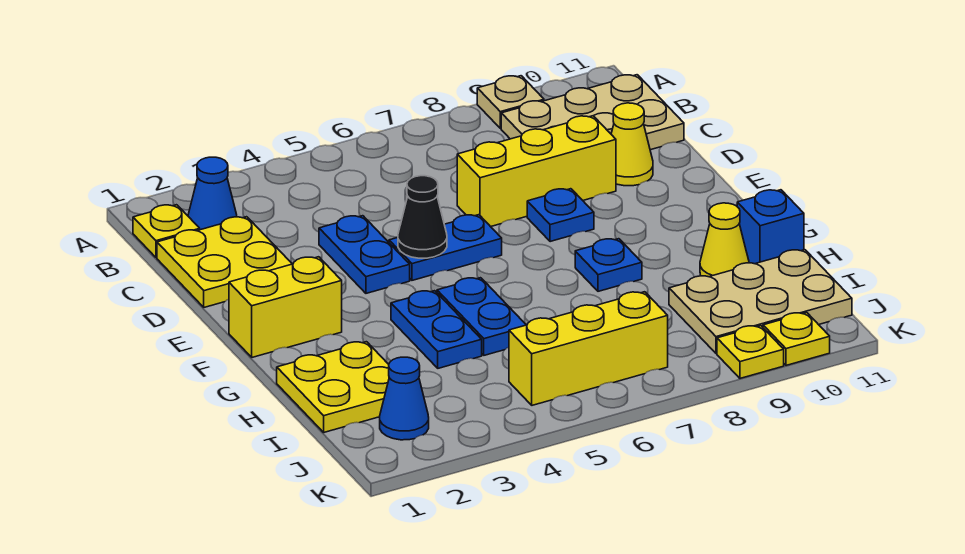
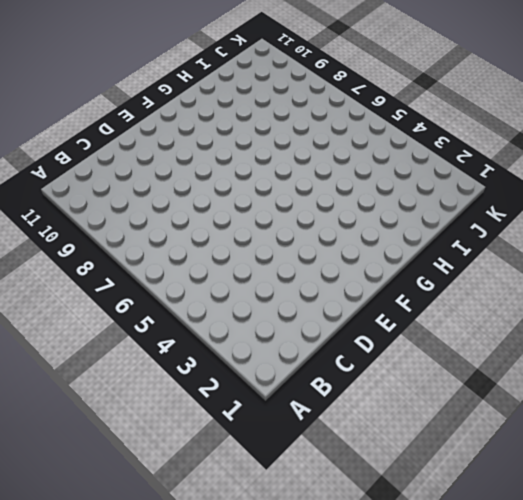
none -> tan 1x1 plate [477,76,544,128]
none -> yellow 1x1 plate [133,205,200,258]
none -> blue 1x1 cone [188,157,237,230]

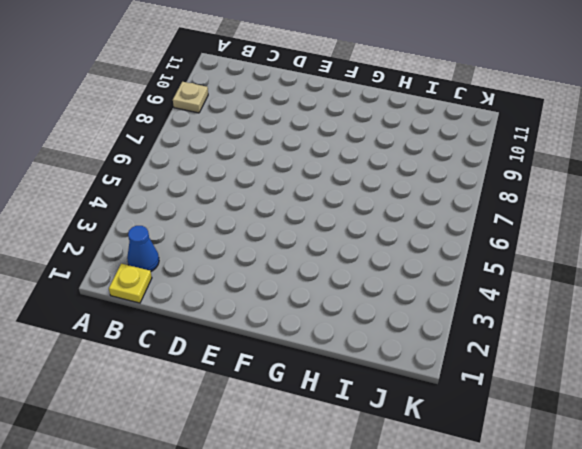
none -> tan 2x3 plate [501,75,684,150]
none -> yellow 2x2 plate [157,217,292,307]
none -> blue 1x2 plate [319,216,410,293]

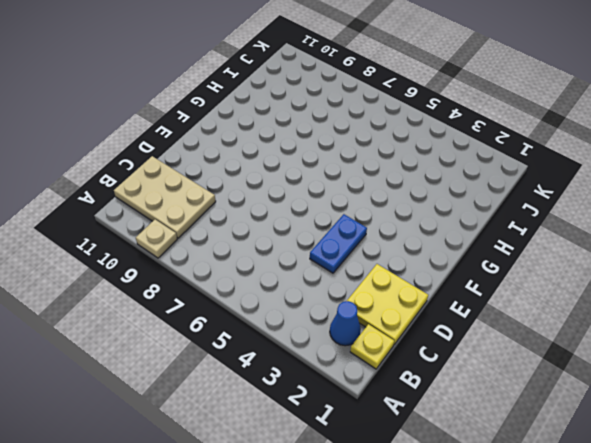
none -> yellow 1x3 brick [457,116,616,227]
none -> yellow 1x1 cone [611,103,653,186]
none -> blue 1x2 plate [389,215,502,280]

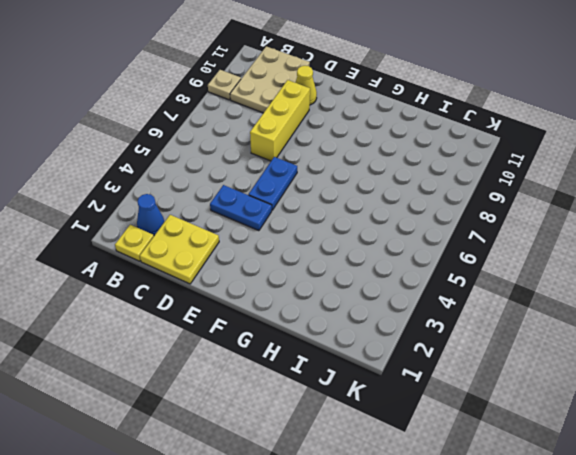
none -> blue 1x1 plate [527,189,594,242]
none -> yellow 1x2 brick [229,257,342,357]
none -> blue 1x2 plate [391,291,482,368]

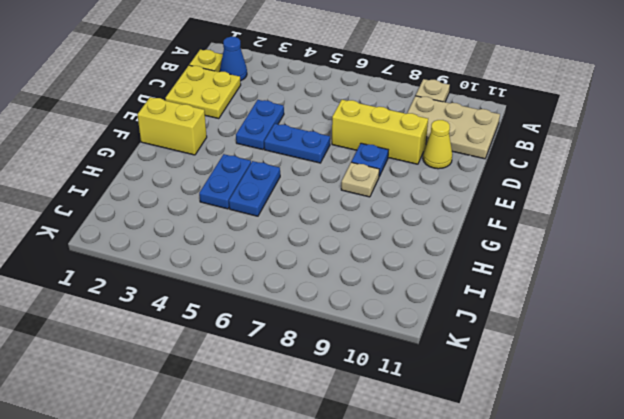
tan 1x1 plate [341,162,379,197] -> none
none -> blue 1x1 plate [575,239,642,291]
none -> yellow 2x2 plate [277,342,389,432]
none -> yellow 1x1 cone [700,203,749,277]

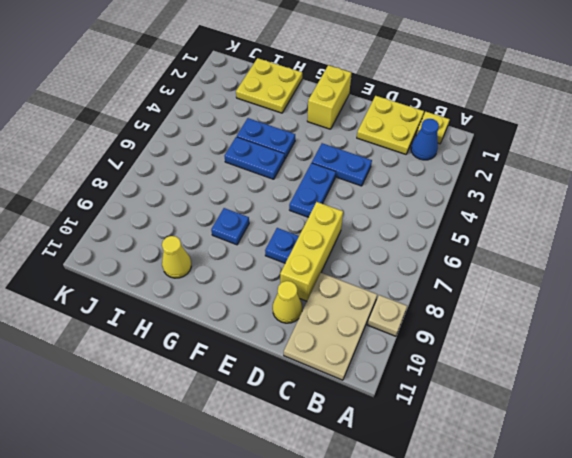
none -> blue 1x1 brick [737,190,804,264]
none -> tan 2x3 plate [669,250,852,353]
none -> blue 1x1 cone [380,357,429,440]

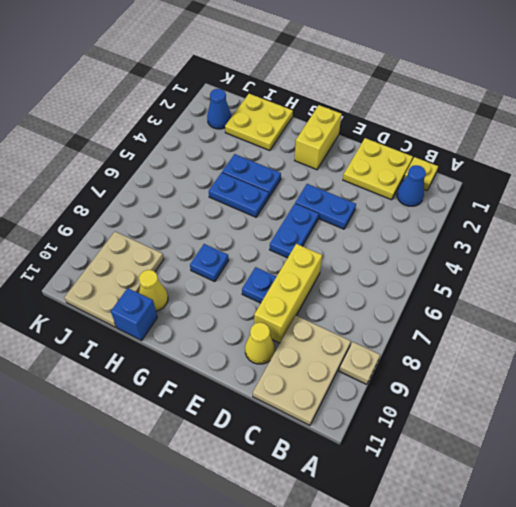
none -> yellow 1x3 brick [509,292,668,405]
none -> yellow 1x1 plate [717,326,784,378]
none -> yellow 1x1 plate [763,313,830,365]

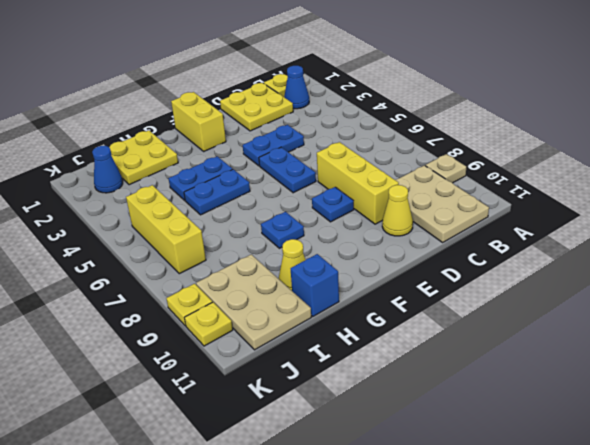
none -> black 1x1 cone [398,176,447,258]

